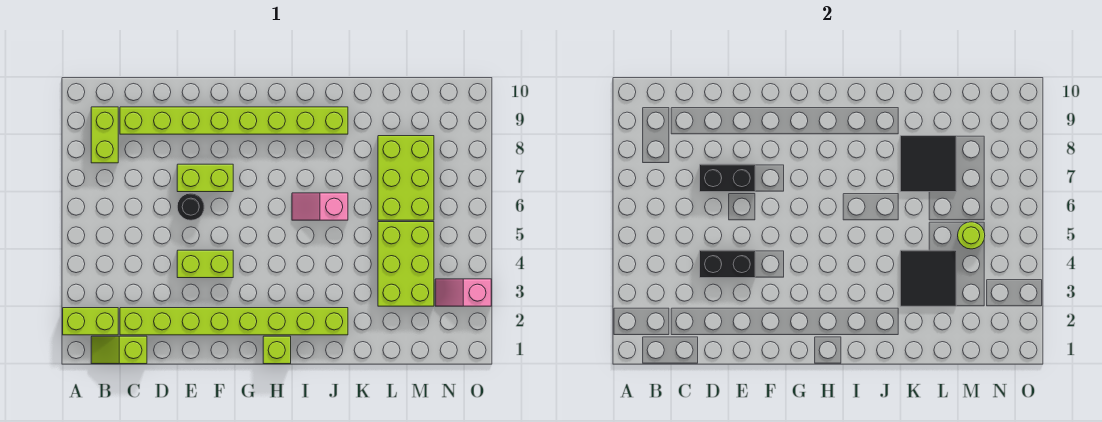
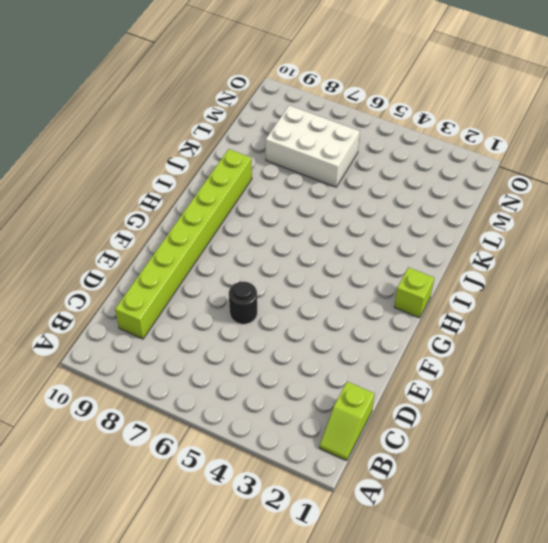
white 2x3 brick [266,105,360,187] -> lime 2x3 brick [378,136,434,220]
none -> lime 1x2 brick [63,308,118,335]
none -> lime 1x2 brick [91,107,118,163]
none -> lime 1x8 brick [120,308,348,335]

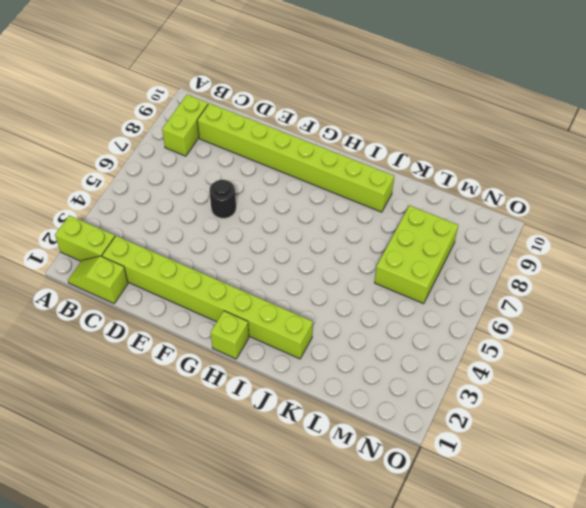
none -> lime 1x2 brick [177,250,233,278]
none -> lime 1x2 brick [177,164,233,192]
none -> pink 1x2 slope [292,193,348,220]

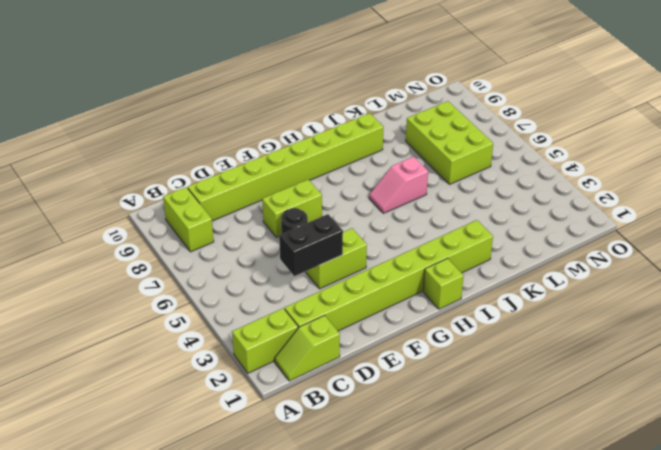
none -> lime 2x3 brick [378,222,434,306]
none -> pink 1x2 slope [435,279,491,306]
none -> black 1x2 brick [700,164,755,192]

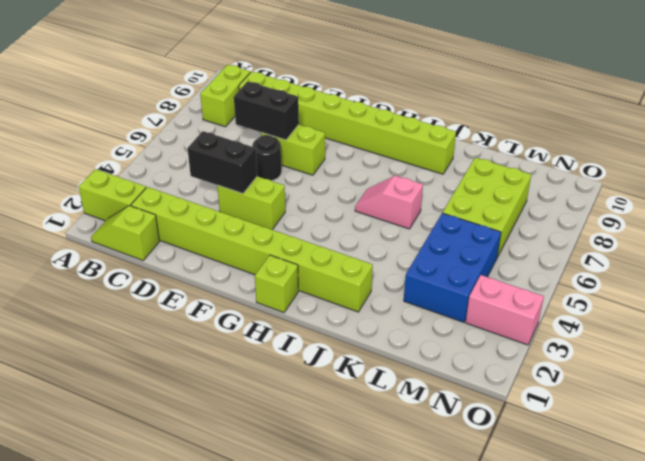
blue 2x3 brick [404,213,501,322] -> lime 2x3 brick [378,222,434,306]
pink 1x2 brick [466,275,544,345] -> pink 1x2 slope [435,279,491,306]
none -> black 2x2 tile [900,250,956,306]
none -> black 2x2 tile [900,136,956,192]
none -> lime 1x1 round brick [958,222,985,249]

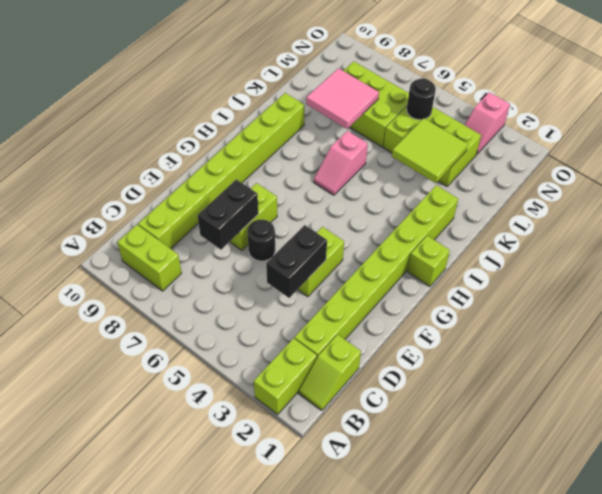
lime 2x2 tile [392,118,468,183] -> black 2x2 tile [900,250,956,306]
pink 2x2 tile [306,68,379,129] -> black 2x2 tile [900,136,956,192]
black 1x1 round brick [407,78,436,120] -> lime 1x1 round brick [958,222,985,249]

